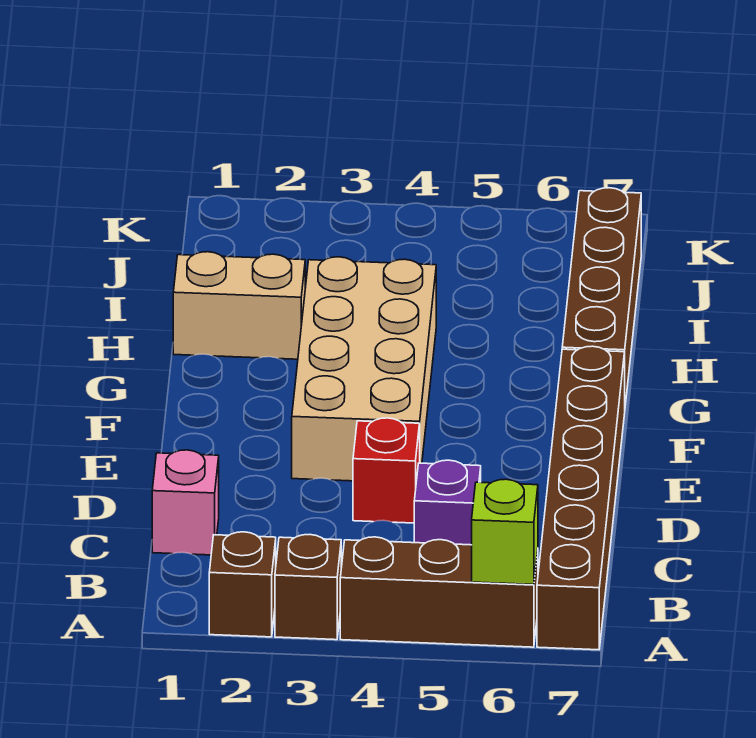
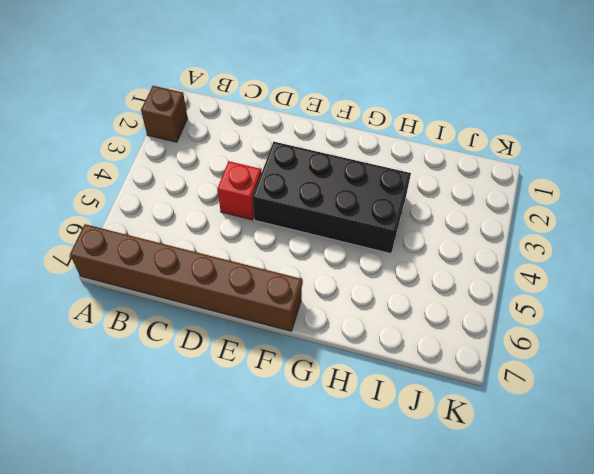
black 2x4 brick [253,142,411,254] -> tan 2x4 brick [292,257,436,481]
none -> brown 1x1 brick [275,534,341,640]
none -> brown 1x3 brick [340,537,538,647]

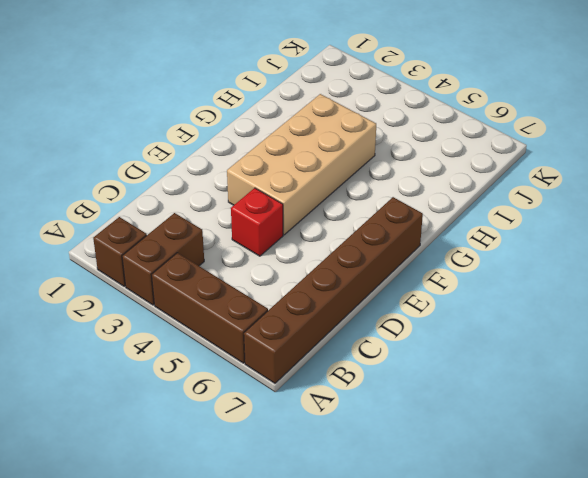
brown 1x2 brick [122,213,204,305] -> brown 1x1 brick [275,534,341,640]
none -> pink 1x1 brick [152,450,219,555]
none -> purple 1x1 brick [414,460,481,545]

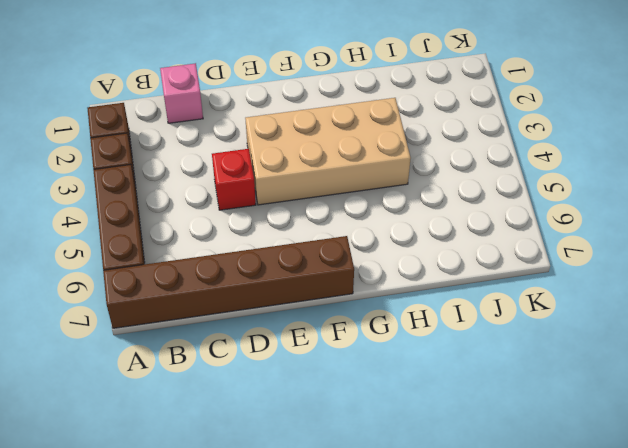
none -> purple 1x1 brick [414,460,481,545]
none -> brown 1x4 brick [562,188,641,405]

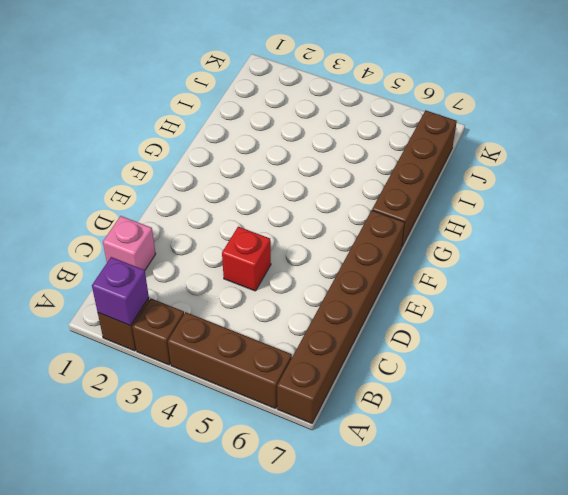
purple 1x1 brick [92,257,149,326] -> purple 1x1 brick moved to [414,460,481,545]
none -> tan 2x4 brick [292,257,436,481]
none -> tan 1x2 brick [173,252,305,359]

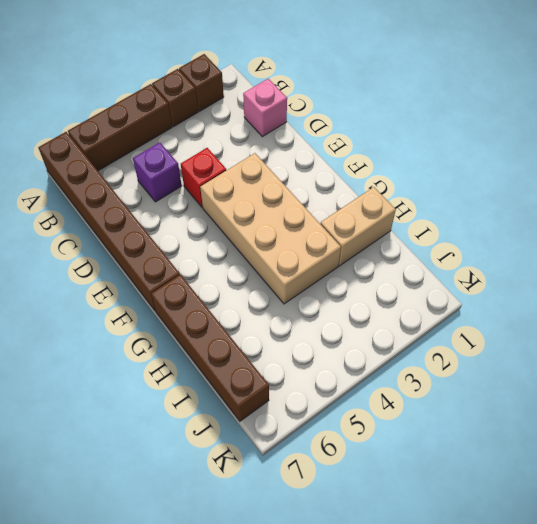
none -> lime 1x1 brick [472,479,538,585]

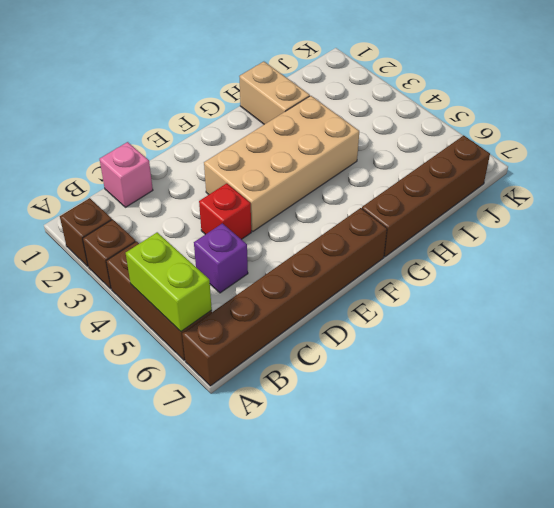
lime 1x2 brick [126,232,212,331] -> lime 1x1 brick [472,479,538,585]

